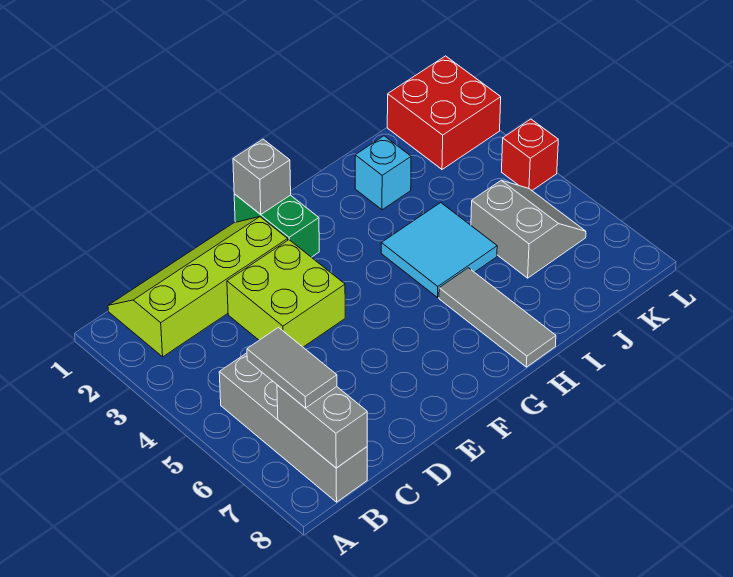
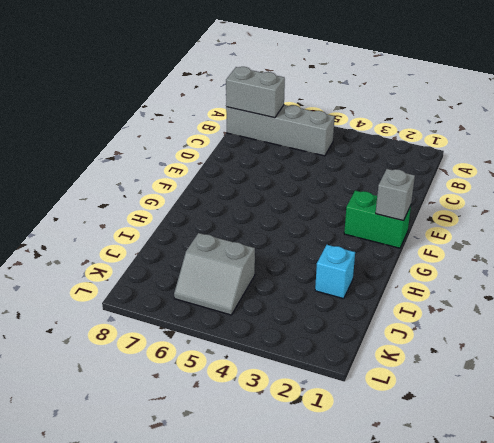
none -> lime 2x4 slope [108,217,288,357]
none -> lime 2x2 brick [227,240,345,347]
none -> cyan 2x2 tile [381,203,497,297]

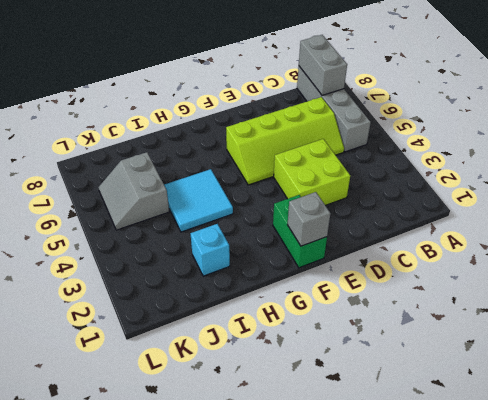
lime 2x4 slope [226,97,344,185] -> lime 2x4 slope moved to [108,217,288,357]
none -> grey 1x3 tile [439,268,556,367]
none -> red 2x2 brick [387,56,501,169]
none -> red 1x1 brick [502,119,558,190]

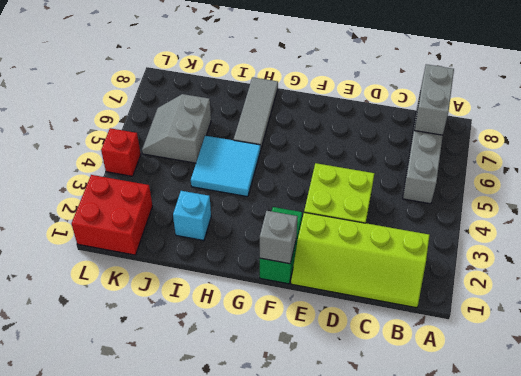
none -> grey 1x2 tile [247,328,337,408]

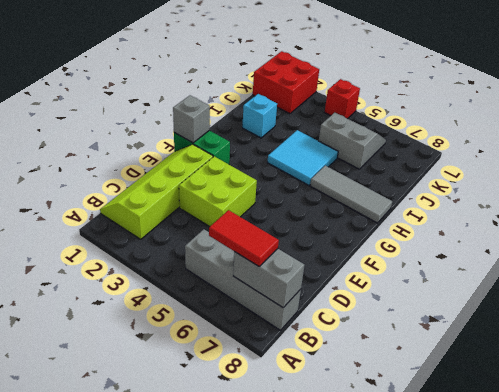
red 1x2 tile [209,210,279,266] -> grey 1x2 tile [247,328,337,408]

